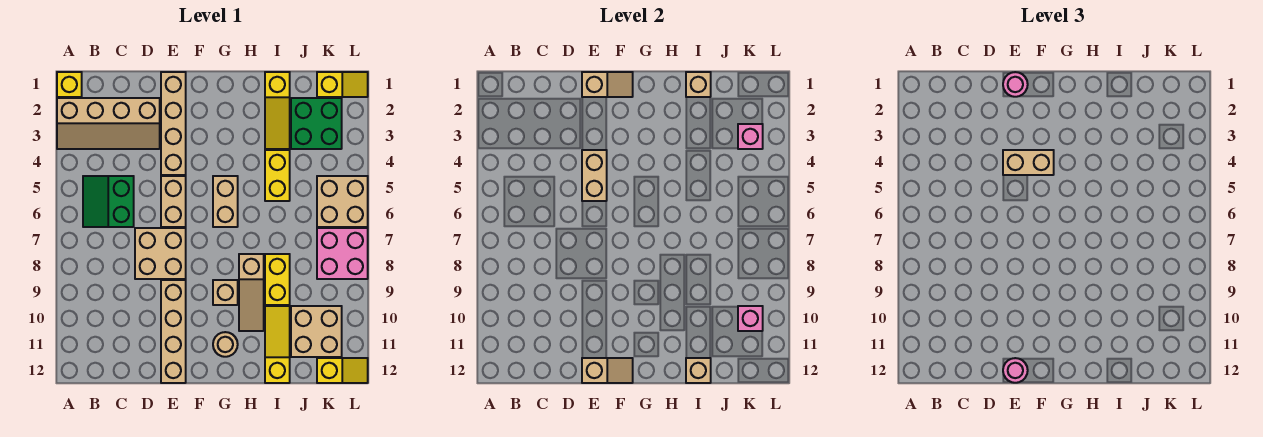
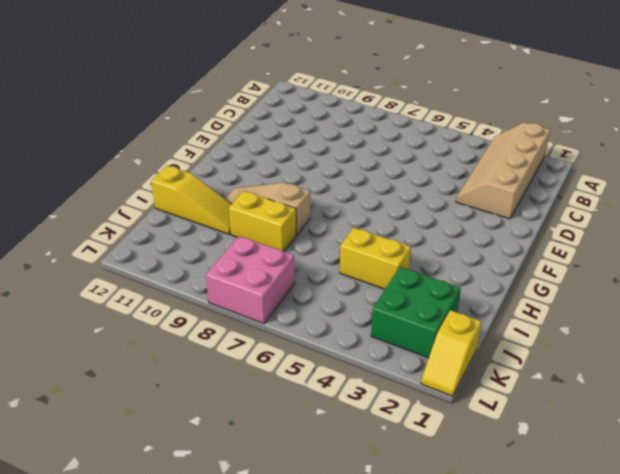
none -> yellow 1x1 brick [57,72,82,97]
none -> green 2x2 slope [83,176,134,227]
none -> tan 2x2 brick [135,228,186,279]
none -> tan 1x4 brick [161,72,186,175]

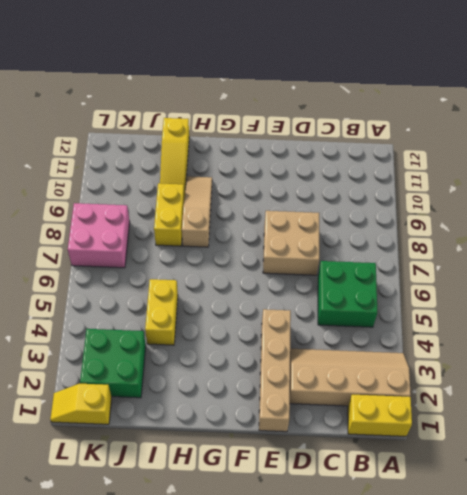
yellow 1x2 brick [348,395,412,436] -> yellow 1x1 brick [57,72,82,97]
green 2x2 brick [318,261,378,327] -> green 2x2 slope [83,176,134,227]
none -> tan 1x2 brick [161,176,186,227]
none -> tan 1x4 brick [161,280,186,383]
none -> tan 1x2 brick [213,176,238,227]
none -> tan 1x1 brick [213,280,238,305]

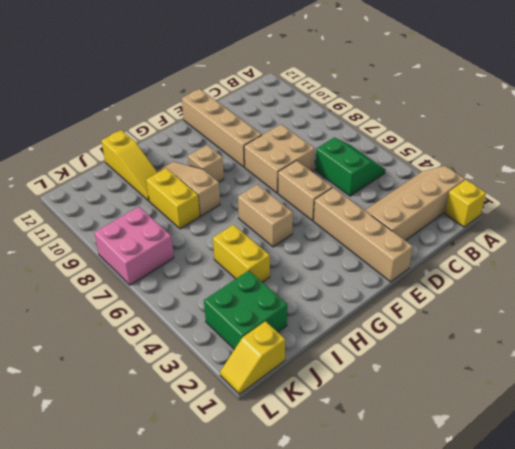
none -> tan 1x1 round brick [213,332,238,357]
none -> yellow 1x3 slope [265,72,290,149]
none -> tan 2x2 brick [291,306,342,357]
none -> tan 2x2 brick [317,176,368,227]

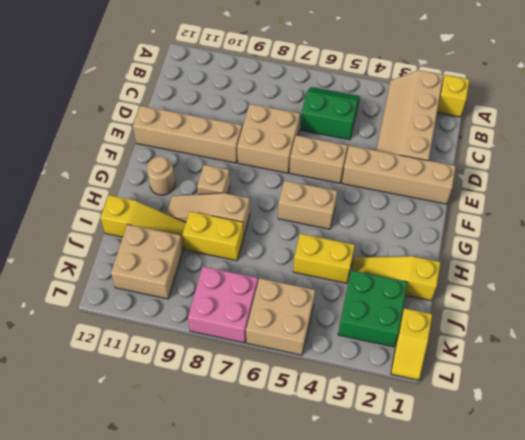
none -> yellow 1x2 slope [317,358,368,383]
none -> tan 1x2 slope [582,72,633,97]
none -> tan 1x2 brick [582,150,607,201]
none -> tan 1x2 slope [582,358,633,383]

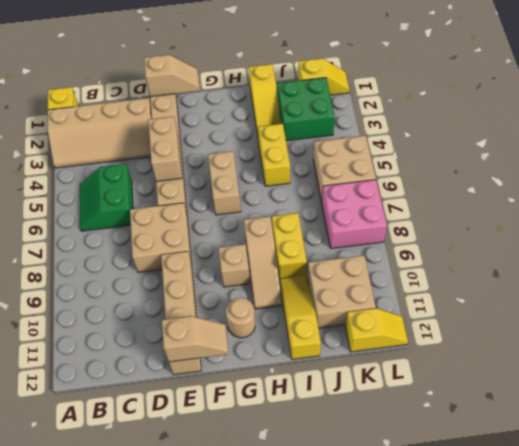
none -> tan 1x1 brick [686,72,711,97]
none -> tan 1x1 brick [686,358,711,383]
none -> pink 1x1 brick [738,124,763,149]
none -> pink 1x1 brick [738,306,763,331]

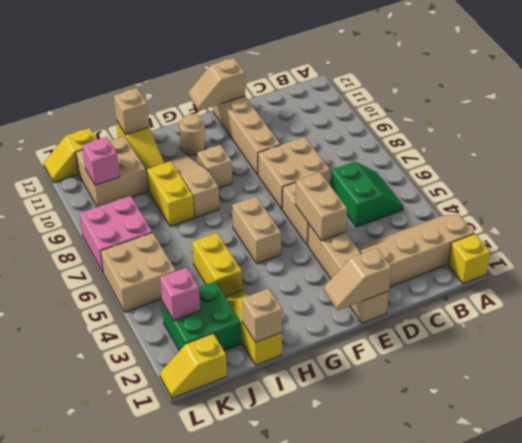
none -> pink 1x1 round brick [1003,72,1028,97]
none -> tan 1x2 brick [1003,150,1054,175]
none -> pink 1x1 round brick [1003,358,1028,383]

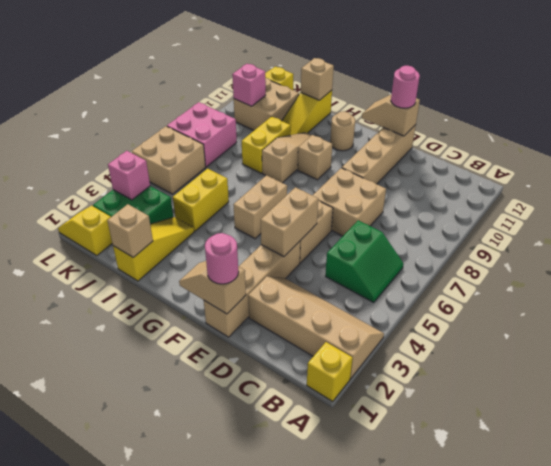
none -> tan 1x2 brick [1003,150,1054,175]

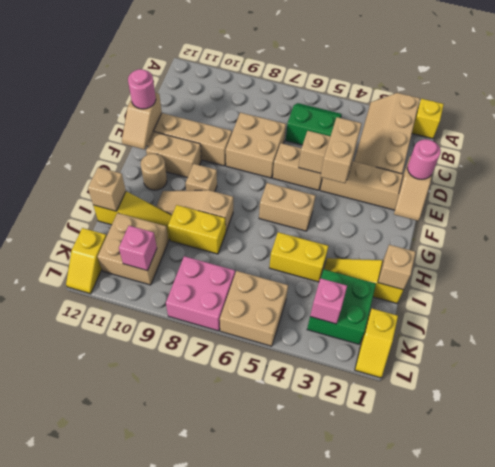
tan 1x2 brick [146,132,201,178] -> none

